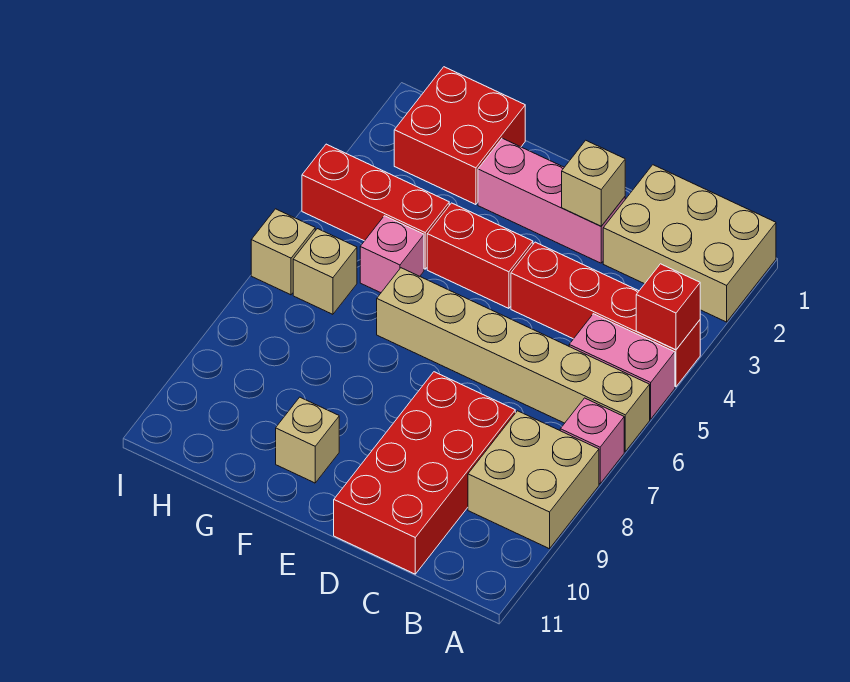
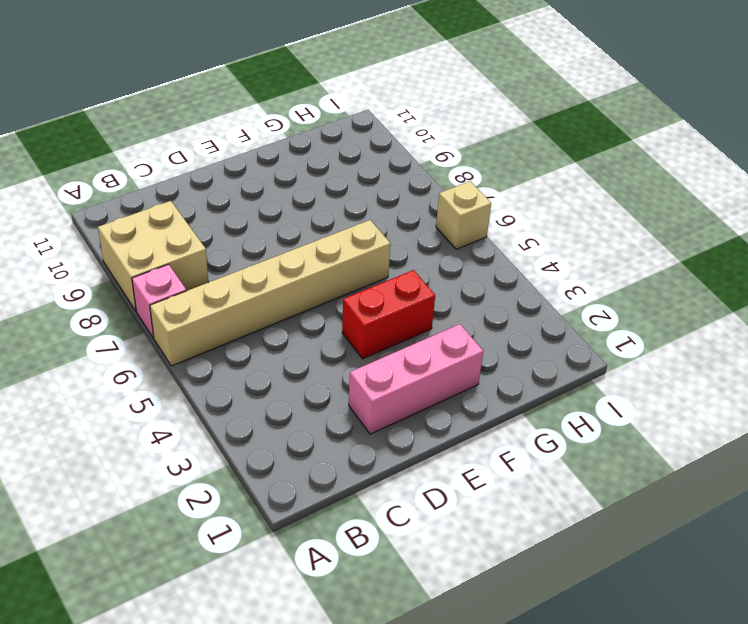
none -> tan 2x3 brick [603,165,776,322]
none -> red 1x4 brick [511,242,700,387]
none -> pink 1x2 brick [569,314,675,419]

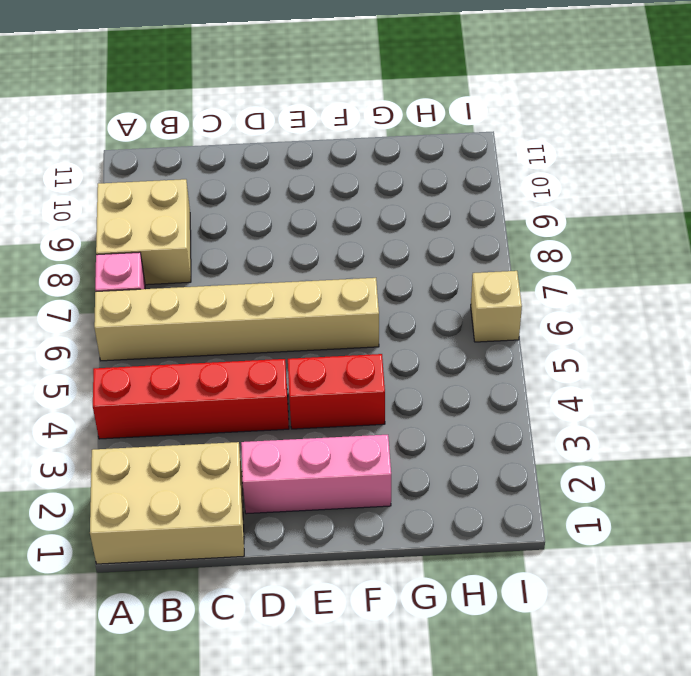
none -> pink 1x2 brick [569,314,675,419]
none -> red 2x4 brick [334,372,515,574]
none -> tan 1x1 brick [276,397,339,483]

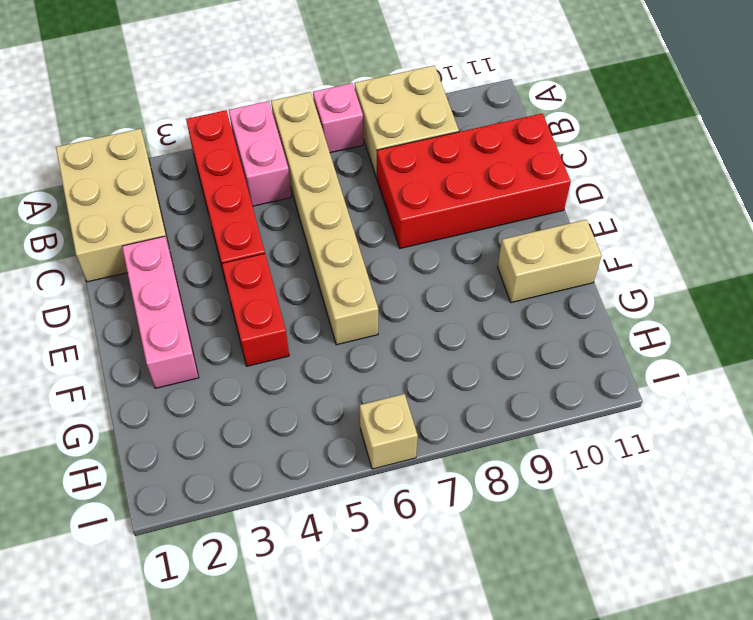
tan 1x2 brick [498,220,602,303] -> tan 1x1 brick [276,397,339,483]
none -> red 2x2 brick [394,67,525,205]
none -> red 1x3 brick [302,144,449,269]
none -> pink 1x1 brick [360,216,424,293]

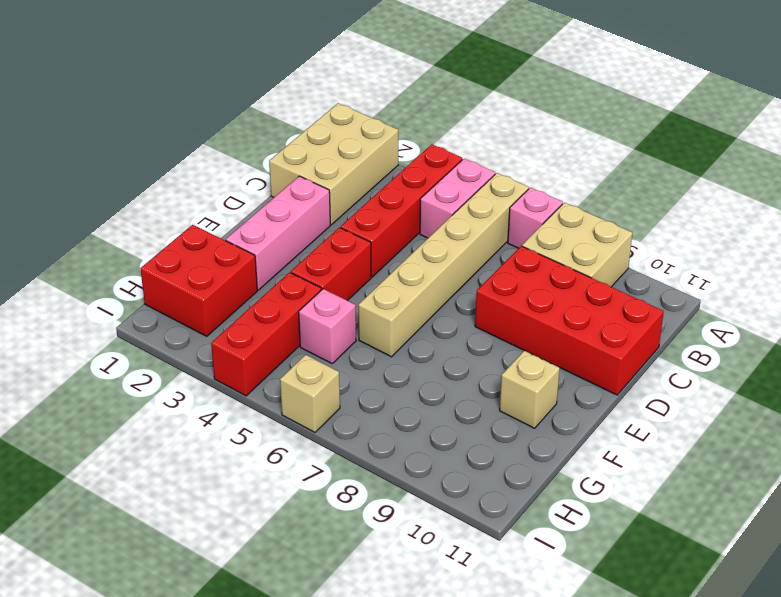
none -> tan 1x1 brick [293,229,357,314]
none -> red 1x1 brick [636,264,700,350]
none -> tan 1x1 brick [562,140,625,226]

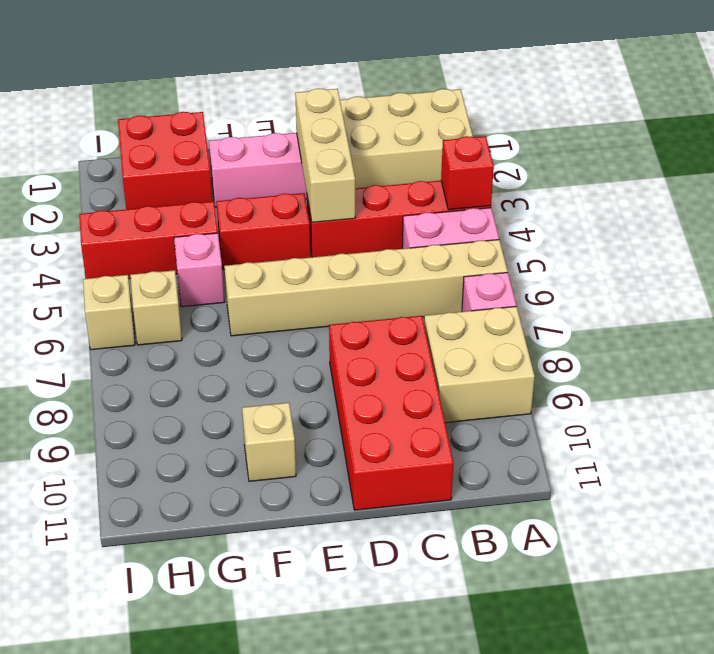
tan 1x3 brick [295,88,355,222] -> tan 1x1 brick [562,140,625,226]

